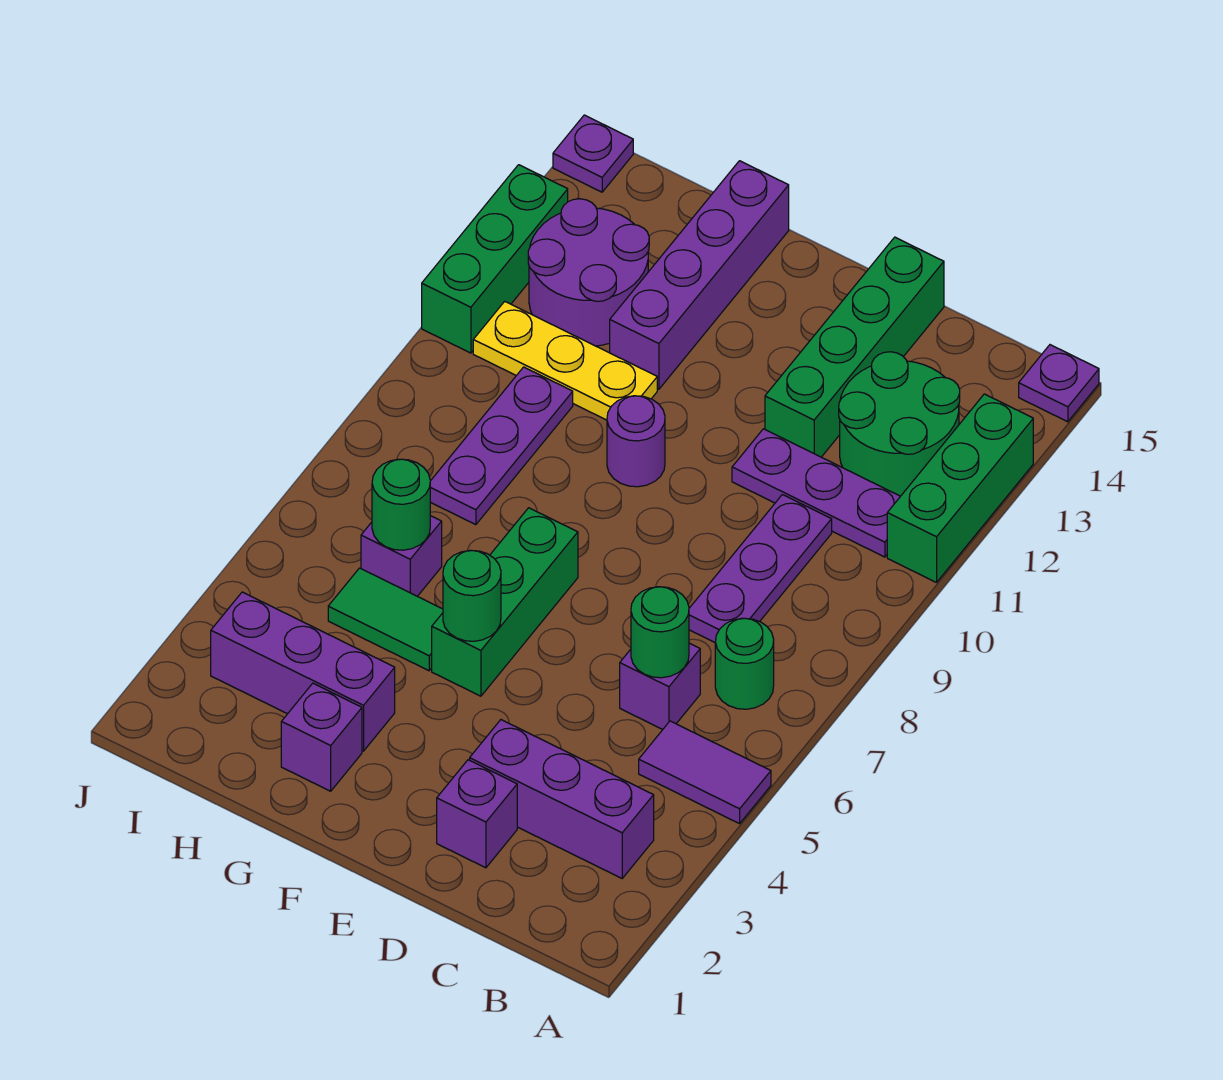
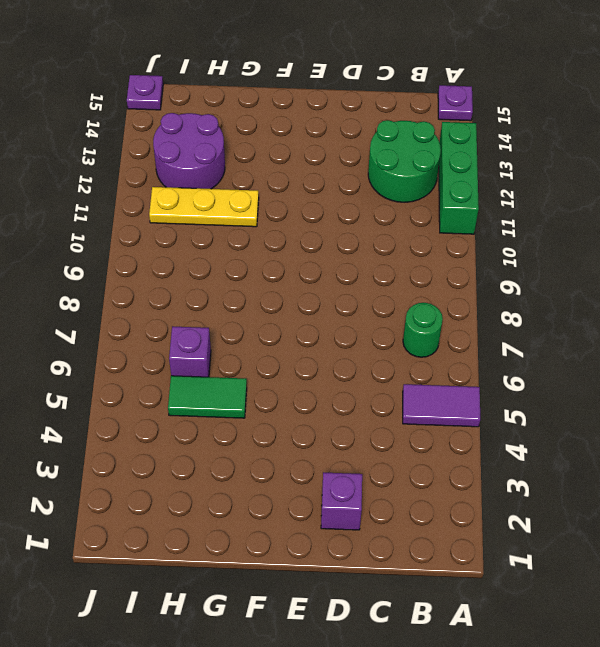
none -> purple 1x3 brick [470,720,654,878]
none -> purple 1x3 plate [732,429,900,557]
none -> purple 1x1 brick [620,643,700,729]

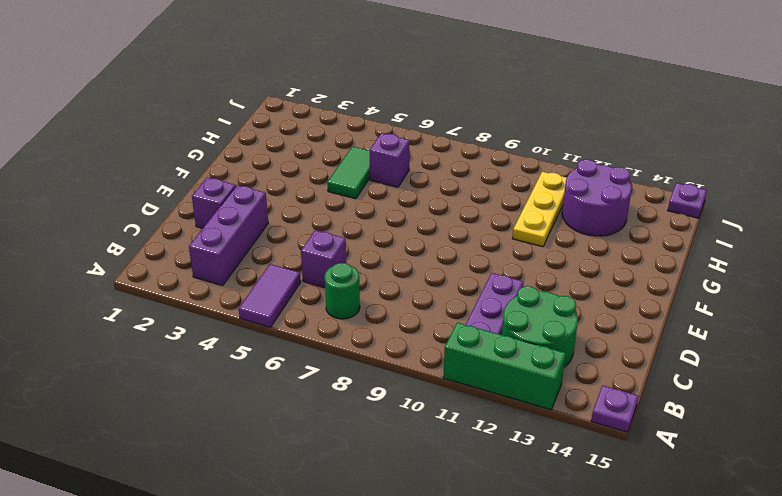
none -> purple 1x3 plate [689,495,832,642]
none -> green 1x4 brick [765,237,944,457]
none -> green 1x3 brick [432,508,578,696]

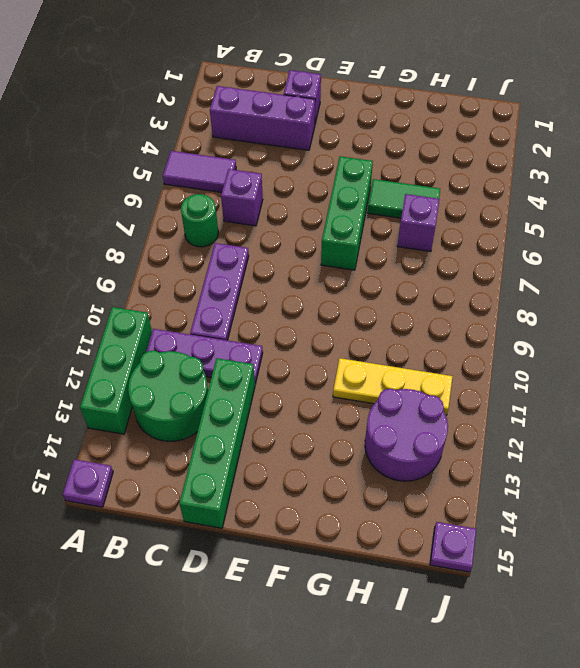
none -> purple 1x1 round brick [607,396,665,487]
none -> purple 1x1 brick [281,683,362,791]
none -> purple 1x3 brick [211,592,395,751]

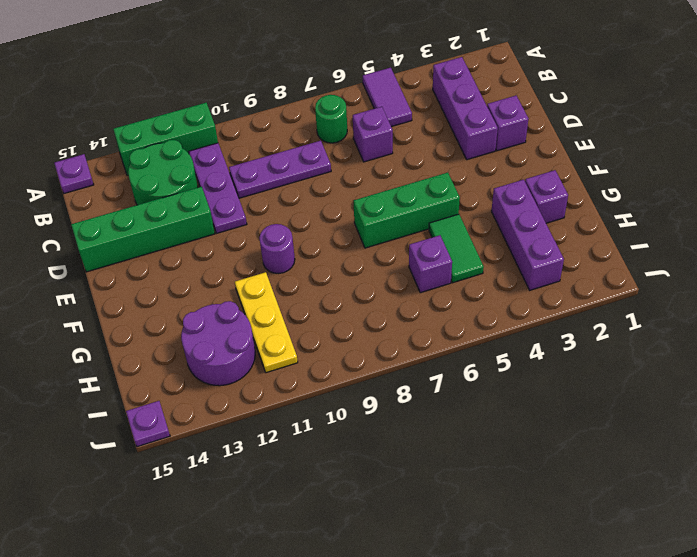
none -> purple 1x4 brick [610,161,789,389]
none -> purple 1x3 plate [430,367,573,525]
none -> green 1x3 brick [422,165,568,353]

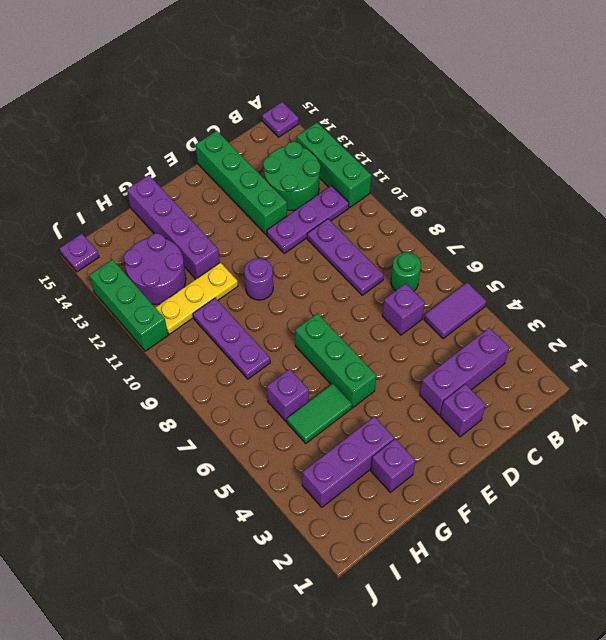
none -> green 1x1 round brick [631,587,689,678]
none -> green 1x1 round brick [443,550,501,641]
none -> green 1x1 round brick [372,459,430,550]

